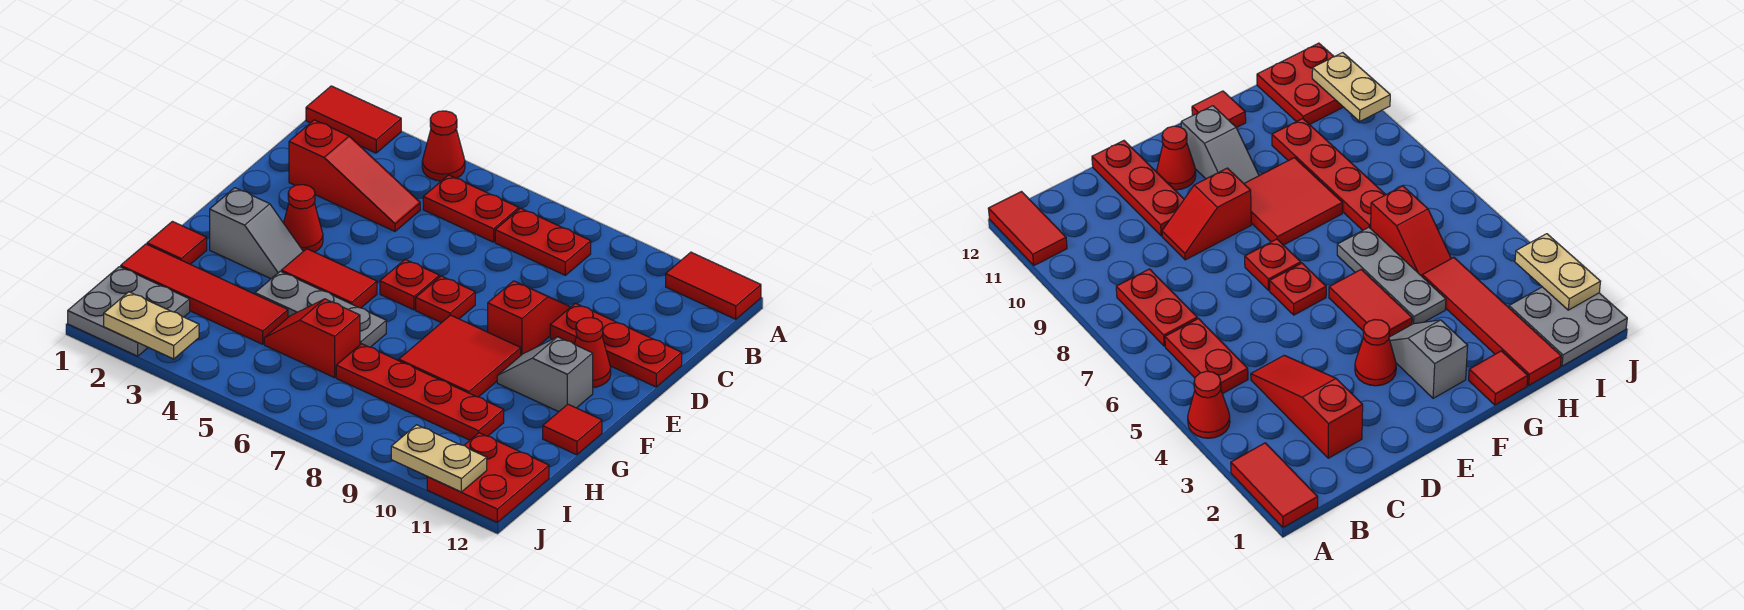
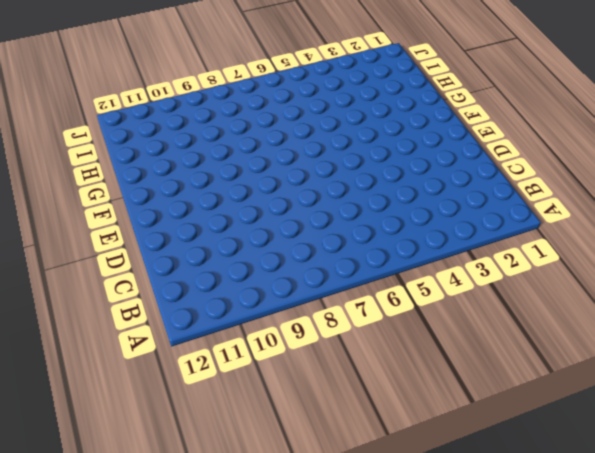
none -> red 1x2 tile [306,86,401,153]
none -> red 1x1 cone [422,111,465,181]
none -> red 1x2 tile [666,252,761,319]

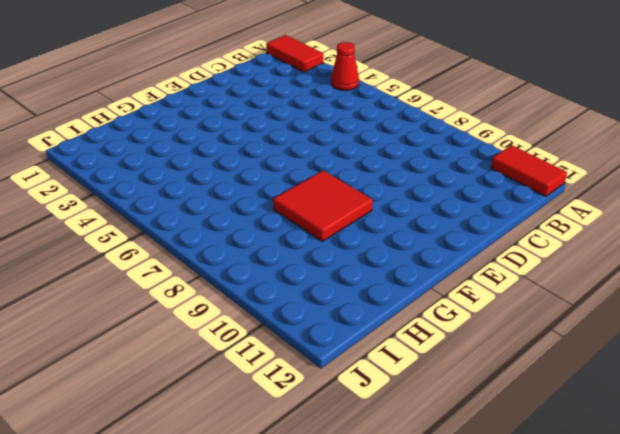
none -> red 1x2 plate [423,175,519,242]
none -> red 1x2 plate [495,208,591,275]
none -> red 1x3 slope [289,120,420,231]

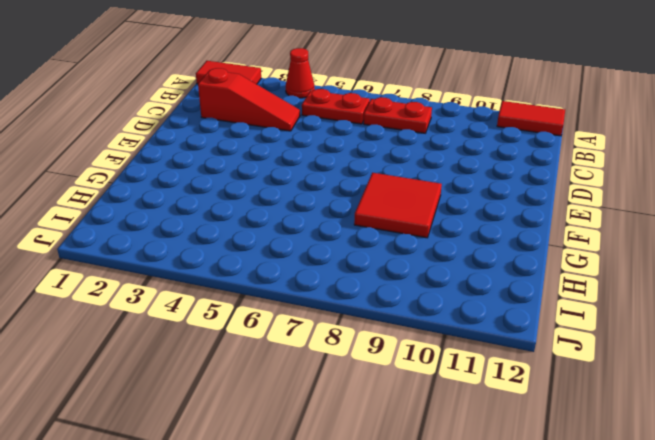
none -> red 1x2 slope [488,281,570,355]
none -> red 1x3 plate [550,303,682,387]
none -> red 1x1 cone [284,185,323,252]

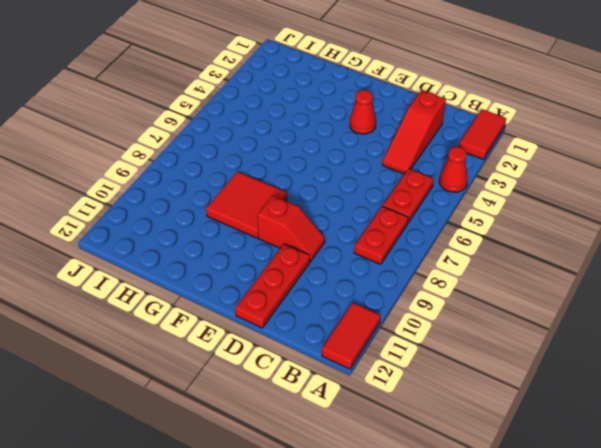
none -> red 1x1 plate [380,259,439,310]
none -> red 1x1 plate [416,276,475,323]
none -> red 1x1 cone [574,318,611,387]

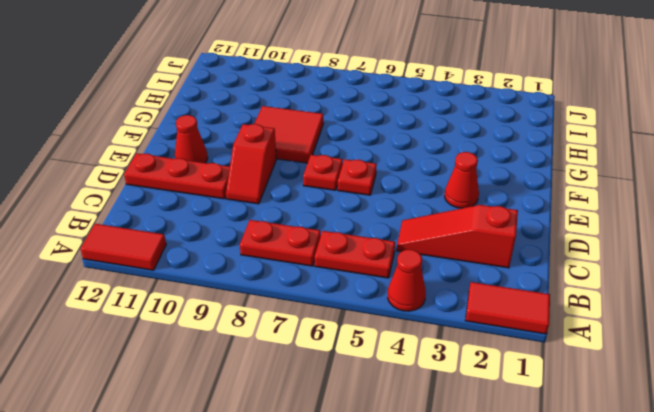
none -> grey 1x2 slope [210,188,303,279]
none -> red 1x2 tile [281,249,377,308]
none -> grey 1x2 slope [497,337,593,412]

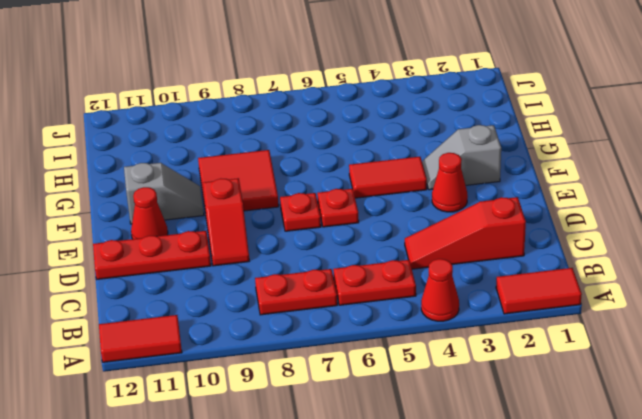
none -> red 1x1 tile [147,221,207,264]
none -> grey 1x3 plate [255,271,386,347]
none -> red 1x1 tile [543,404,602,455]

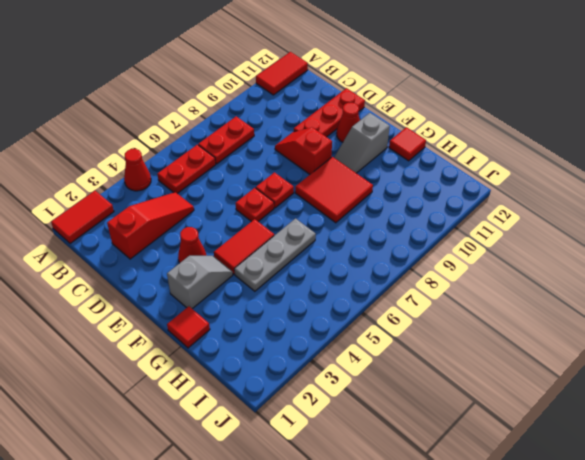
none -> red 1x4 tile [121,244,288,344]
none -> red 1x2 slope [264,299,360,378]
none -> red 1x4 plate [336,344,504,440]

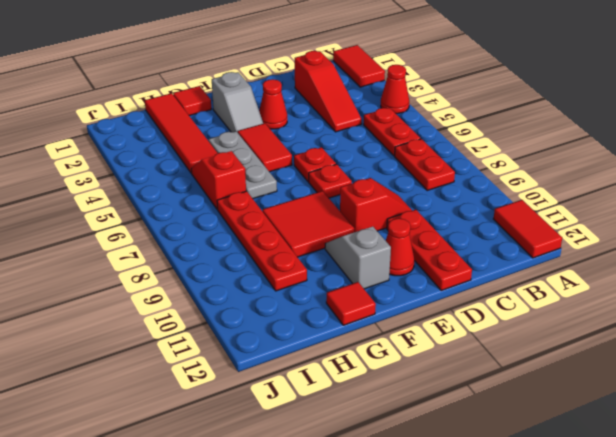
none -> grey 2x2 plate [68,267,190,356]
none -> red 2x2 plate [427,433,549,522]
none -> tan 1x2 plate [104,292,199,359]

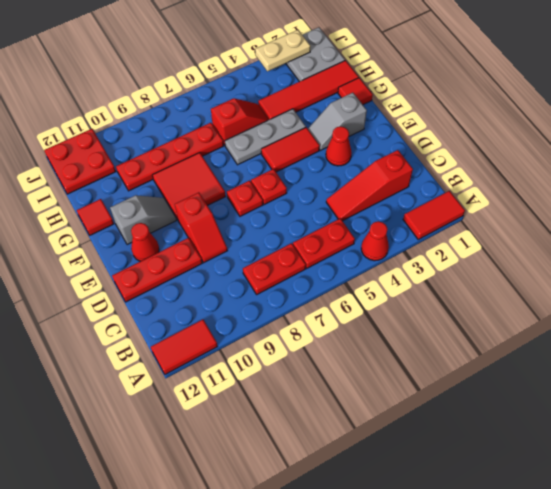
none -> tan 1x2 plate [391,425,487,492]

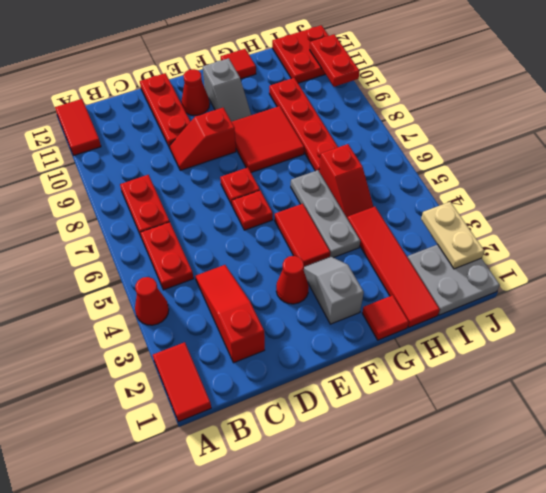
red 1x2 plate [310,34,360,87] -> tan 1x2 plate [391,425,487,492]

